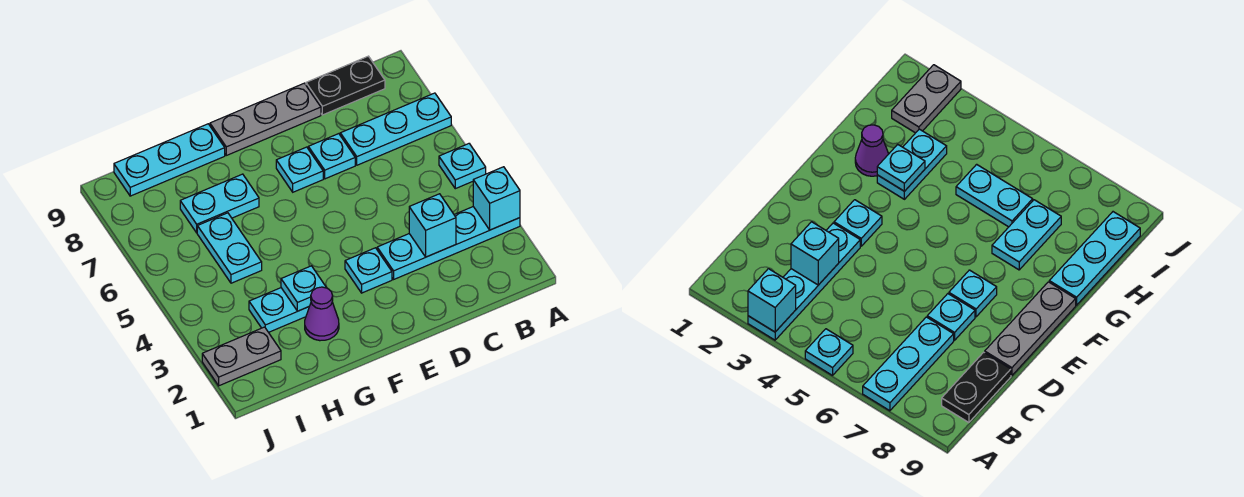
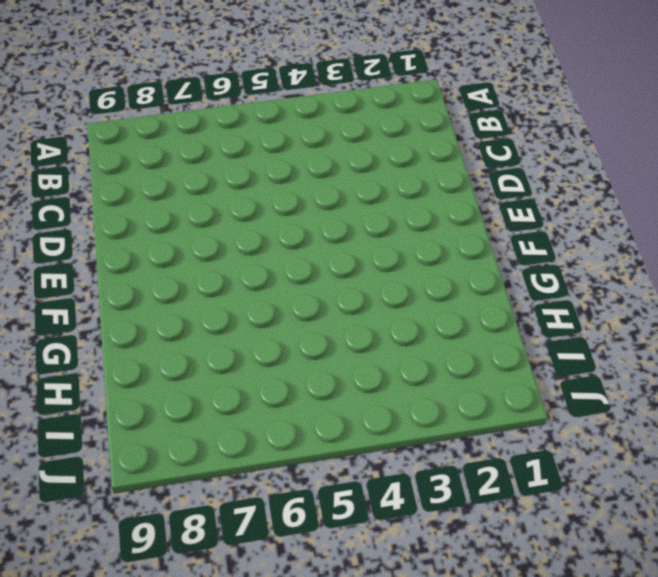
none -> cyan 1x4 plate [377,207,520,279]
none -> cyan 1x1 plate [439,144,486,189]
none -> cyan 1x3 plate [340,93,451,165]

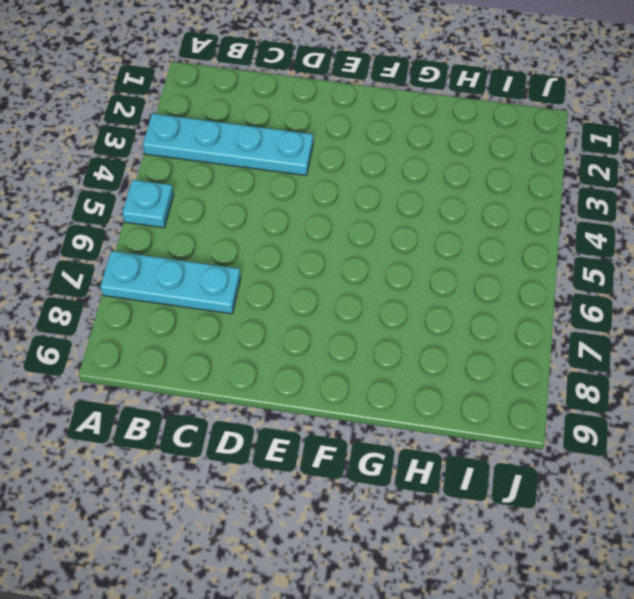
none -> black 1x2 plate [306,56,385,115]
none -> cyan 1x1 plate [308,134,355,179]
none -> grey 1x3 plate [210,83,321,155]

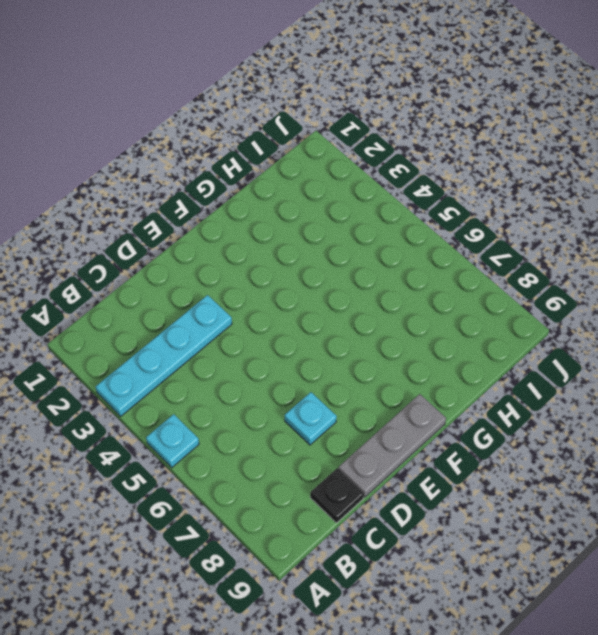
black 1x1 plate [310,468,364,523] -> black 1x2 plate [306,56,385,115]
none -> cyan 1x3 plate [340,93,451,165]
none -> cyan 1x1 plate [345,248,392,293]
none -> cyan 1x1 plate [276,147,323,192]

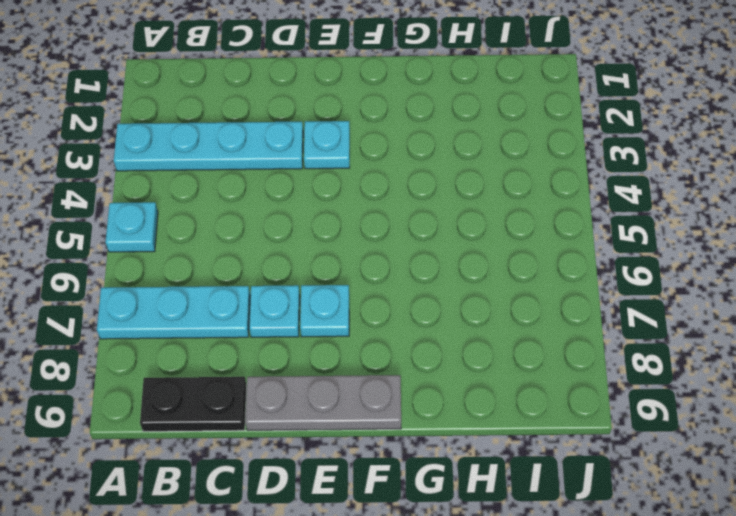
none -> purple 1x1 cone [305,287,339,341]
none -> cyan 1x2 plate [249,288,309,332]
none -> cyan 1x2 plate [180,174,259,233]

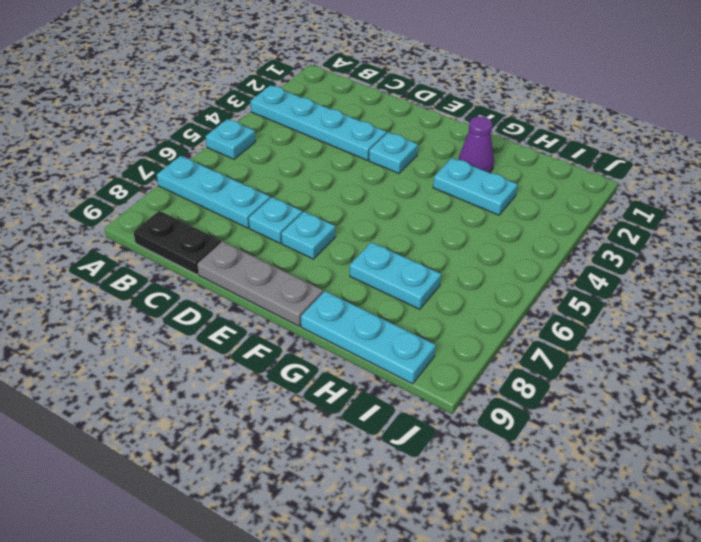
none -> cyan 1x2 plate [197,213,262,283]
none -> grey 1x2 plate [202,327,281,386]
none -> cyan 1x1 brick [473,167,520,230]

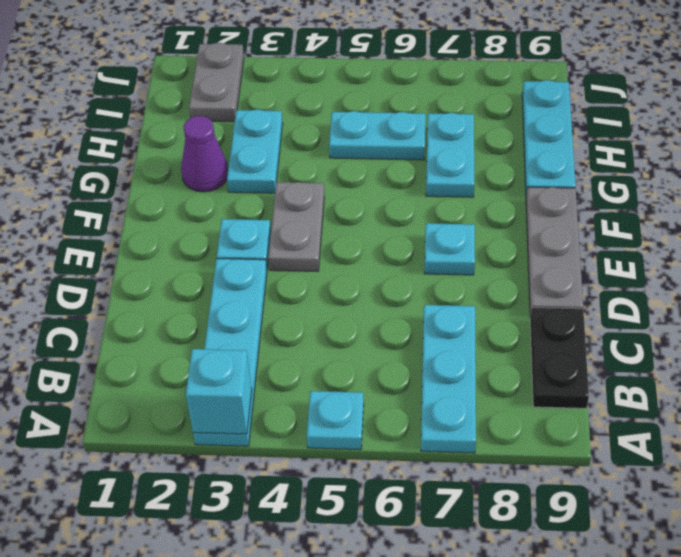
grey 1x2 plate [268,182,324,271] -> none
none -> cyan 1x1 plate [308,134,355,179]
none -> cyan 1x1 brick [409,194,456,257]
none -> cyan 1x1 plate [281,266,327,311]

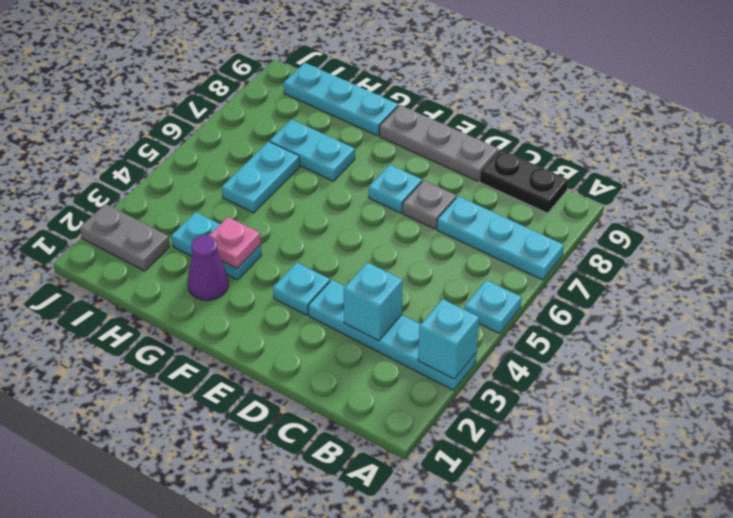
grey 1x1 plate [402,180,456,229] -> cyan 1x1 plate [308,134,355,179]
pink 1x1 plate [209,217,261,268] -> cyan 1x1 plate [281,266,327,311]

